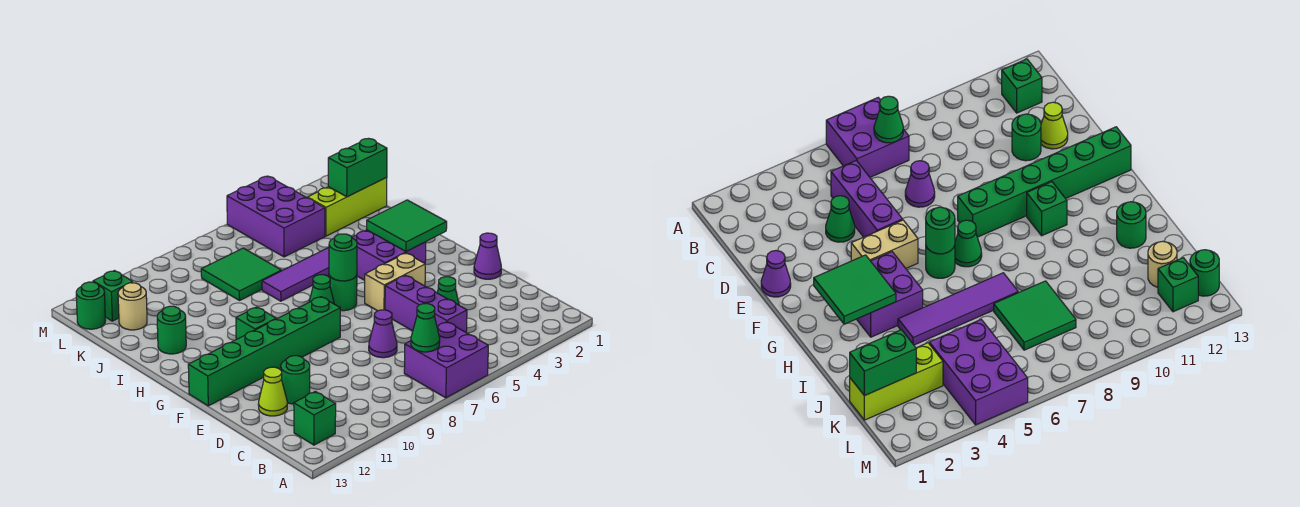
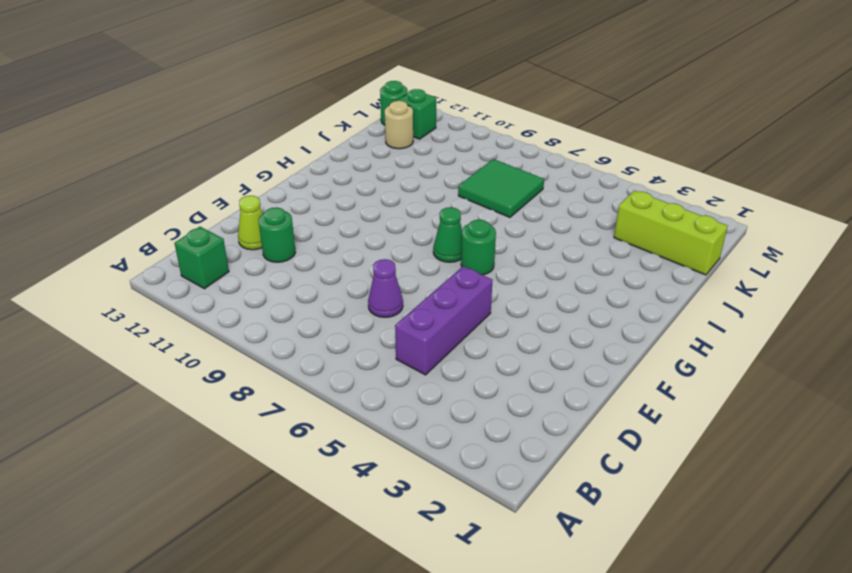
none -> purple 2x2 brick [404,322,488,398]
none -> green 1x1 cone [437,277,459,305]
none -> purple 1x1 cone [474,233,501,279]

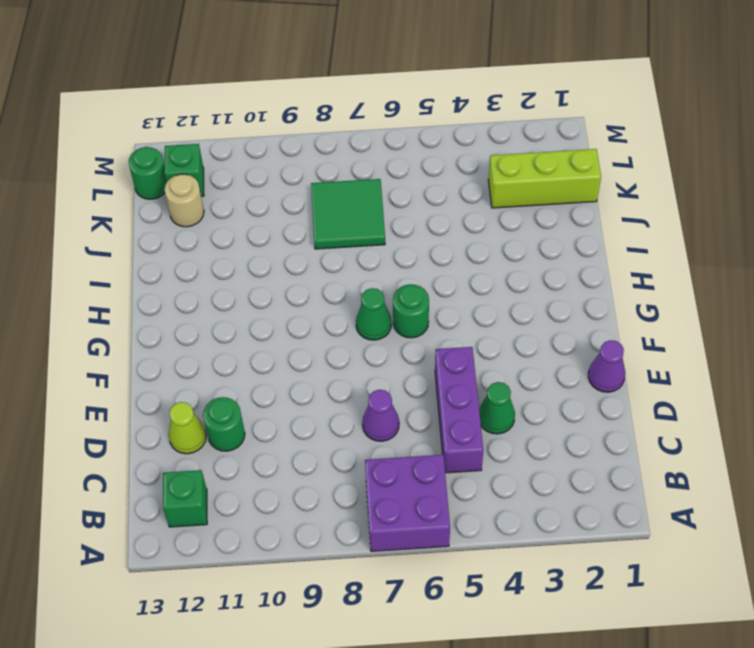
none -> tan 1x2 brick [365,253,425,311]
none -> green 1x6 brick [188,297,340,406]
none -> purple 2x2 brick [352,230,426,280]

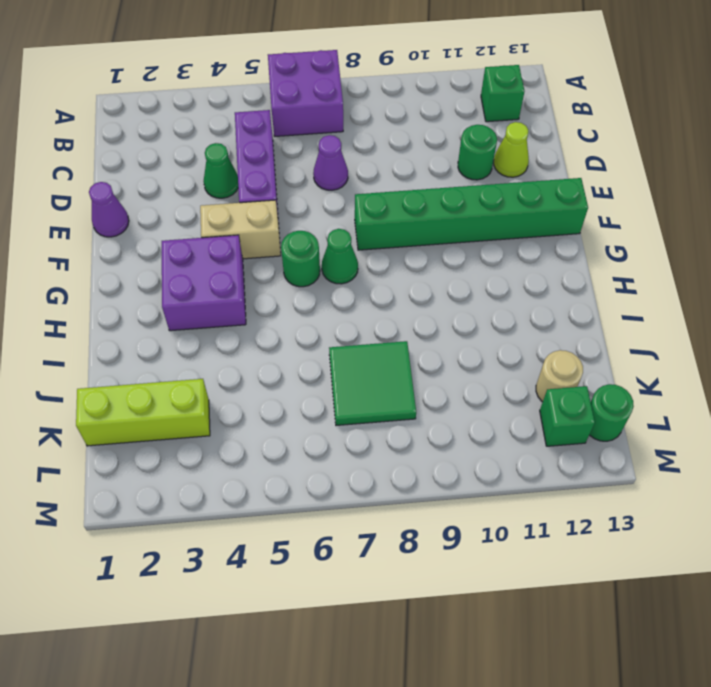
none -> green 1x1 brick [236,307,276,339]
none -> purple 1x4 tile [262,248,329,301]
none -> green 1x1 round brick [157,306,186,354]

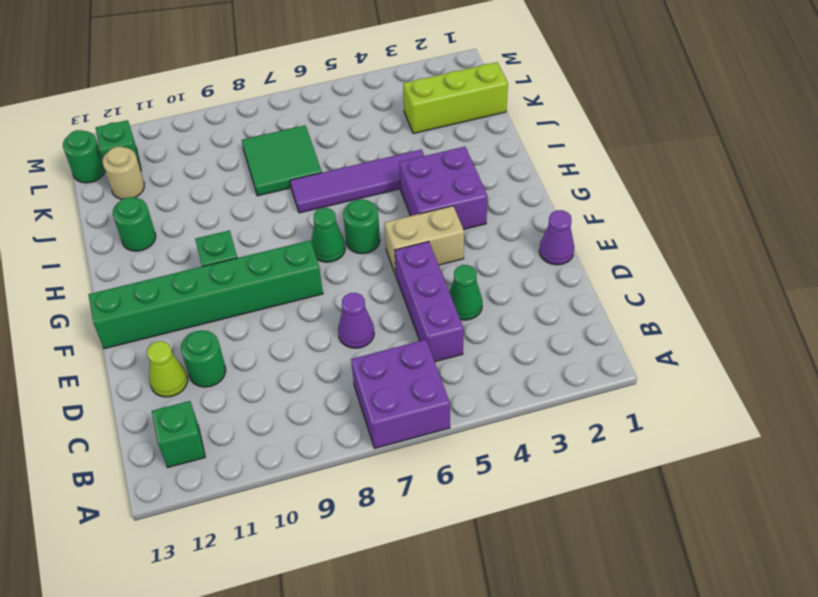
none -> purple 2x3 brick [227,176,325,257]
none -> green 1x1 cone [411,304,440,352]
none -> green 2x2 tile [367,200,447,252]

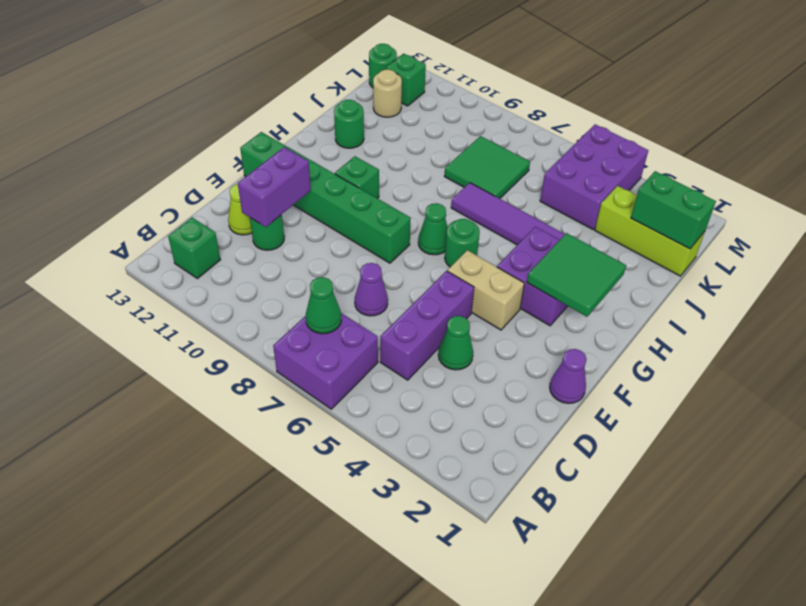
purple 1x2 brick [238,147,311,227] -> none
none -> green 1x1 round brick [329,234,357,281]

